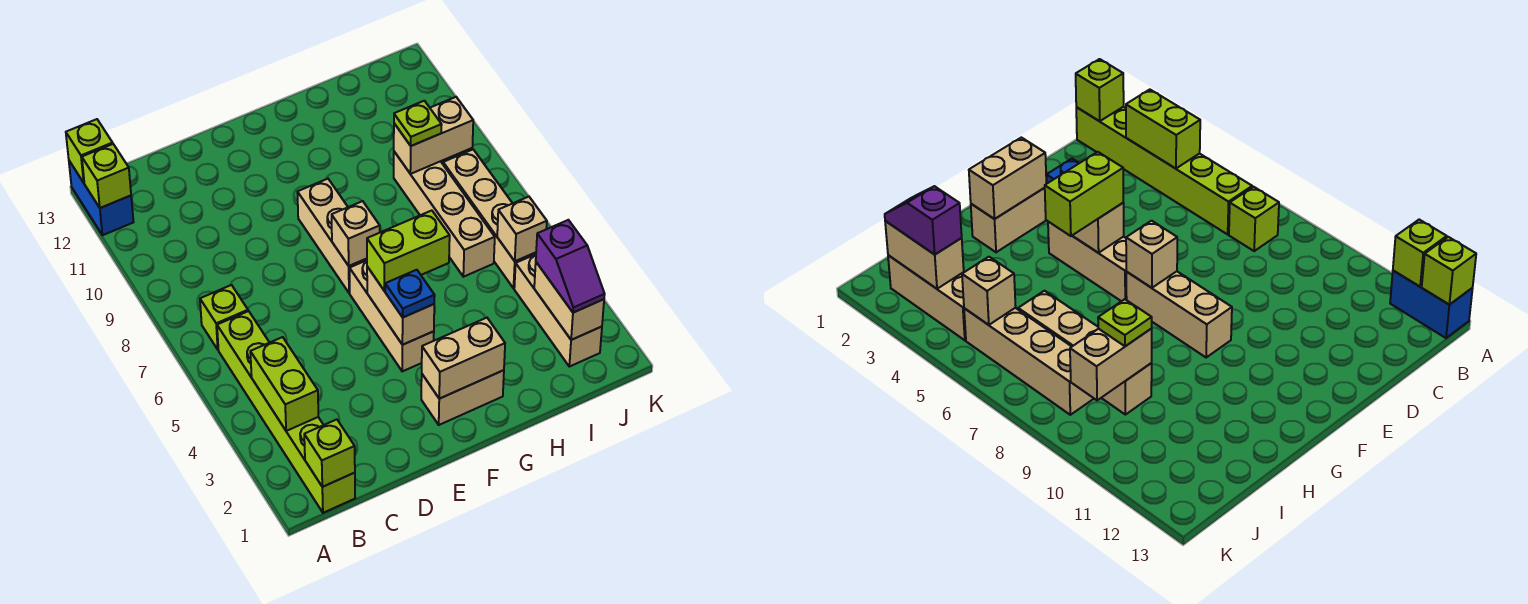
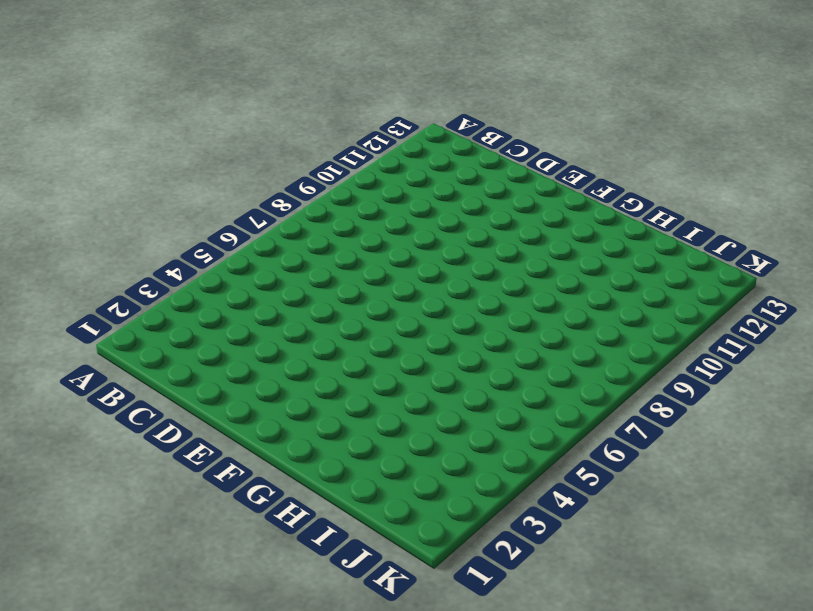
none -> blue 1x2 brick [69,161,133,235]
none -> lime 1x6 brick [217,311,355,513]
none -> lime 1x1 brick [200,285,248,349]

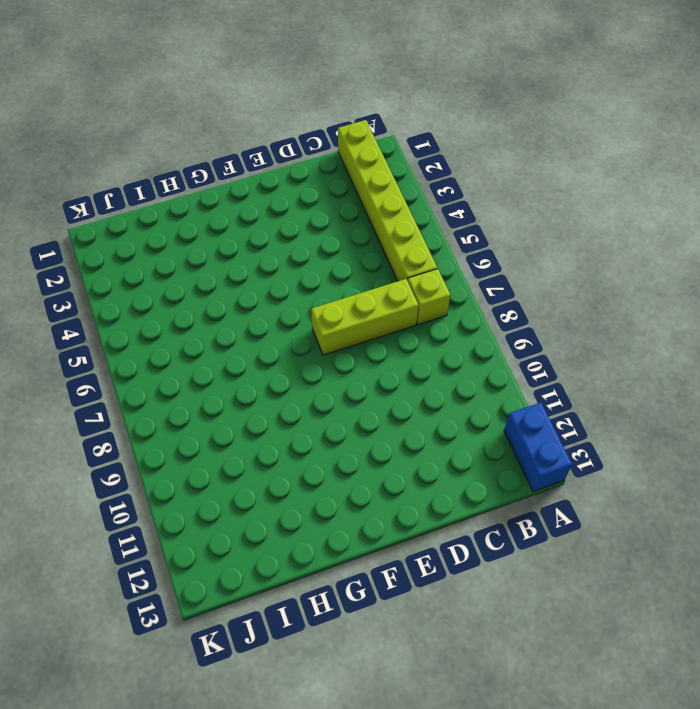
lime 1x3 brick [311,279,419,355] -> none
none -> tan 1x2 brick [421,370,504,425]
none -> tan 1x3 brick [350,260,434,371]
none -> tan 1x3 brick [297,179,367,293]

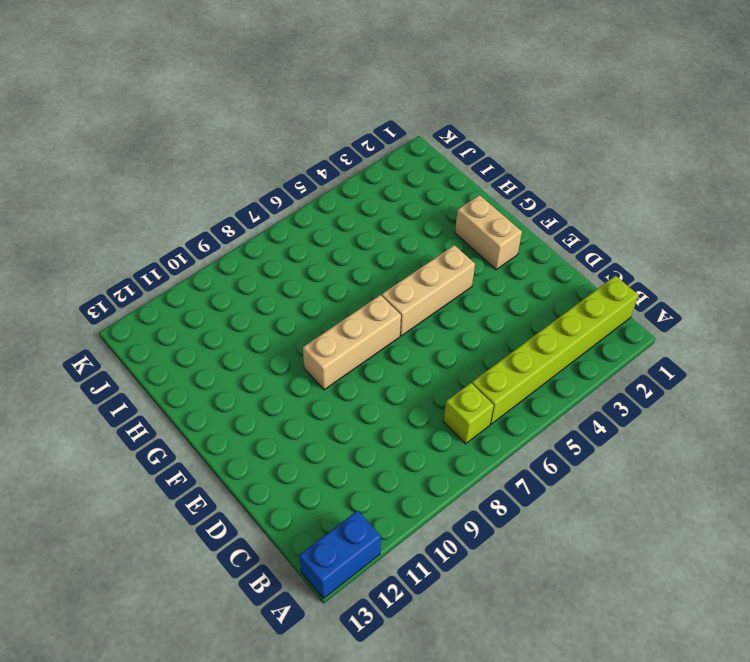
none -> tan 1x4 brick [394,152,495,277]
none -> tan 1x3 brick [514,254,602,367]
none -> tan 1x4 brick [443,150,536,288]

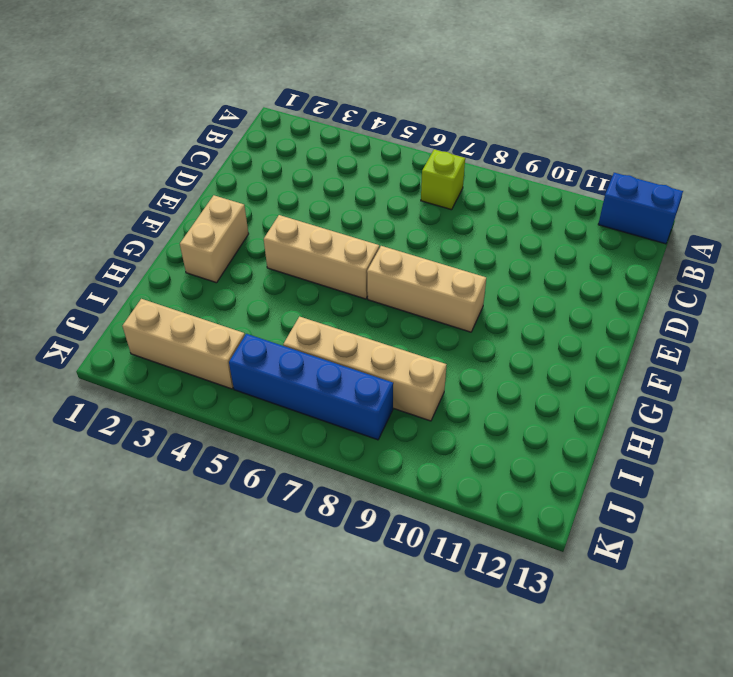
blue 1x4 brick [229,334,393,440] -> tan 1x4 brick [443,150,536,288]
none -> lime 1x6 brick [217,311,355,513]
none -> lime 1x1 brick [82,144,131,208]
none -> lime 1x1 brick [66,119,113,183]

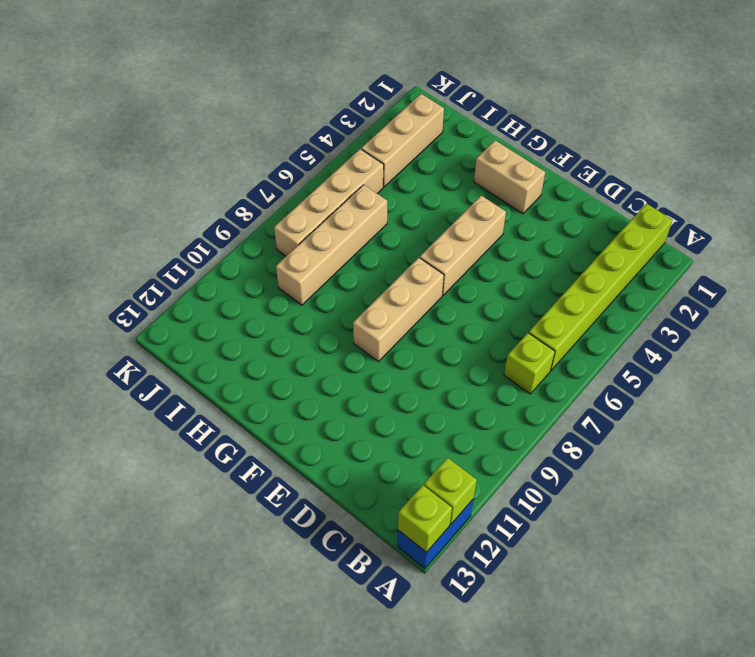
none -> lime 1x1 brick [304,419,355,487]
none -> lime 1x2 brick [250,337,318,431]
none -> tan 1x2 brick [422,318,505,399]

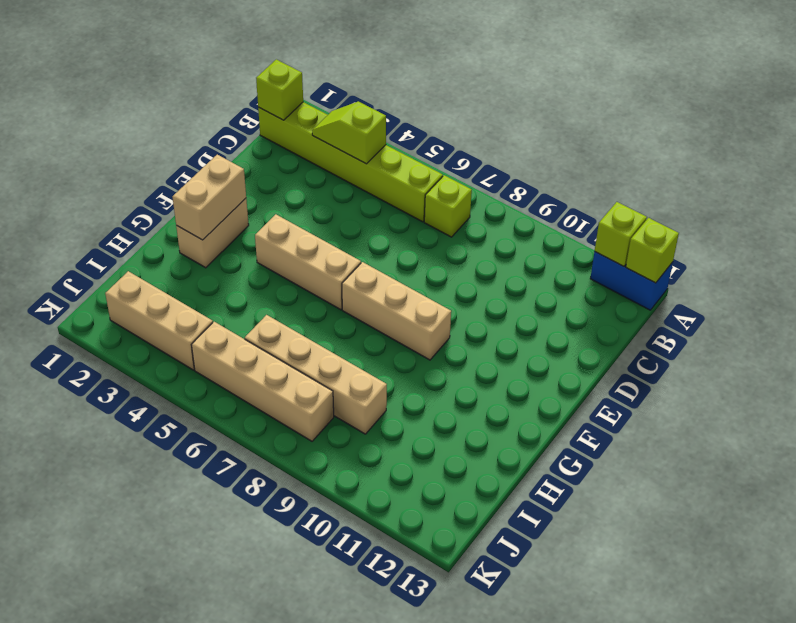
lime 1x2 slope [312,101,386,164] -> lime 1x2 brick [250,337,318,431]
none -> tan 1x2 brick [367,267,434,345]
none -> tan 1x1 brick [332,201,380,266]
none -> tan 1x2 brick [394,97,473,174]

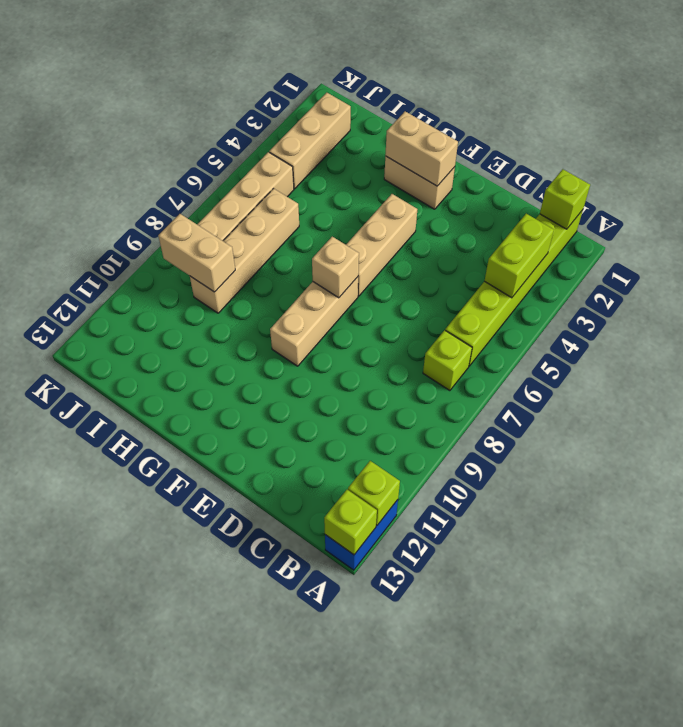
none -> tan 1x2 brick [367,267,434,345]
none -> tan 1x2 brick [534,262,604,340]
none -> tan 1x1 brick [497,197,547,261]

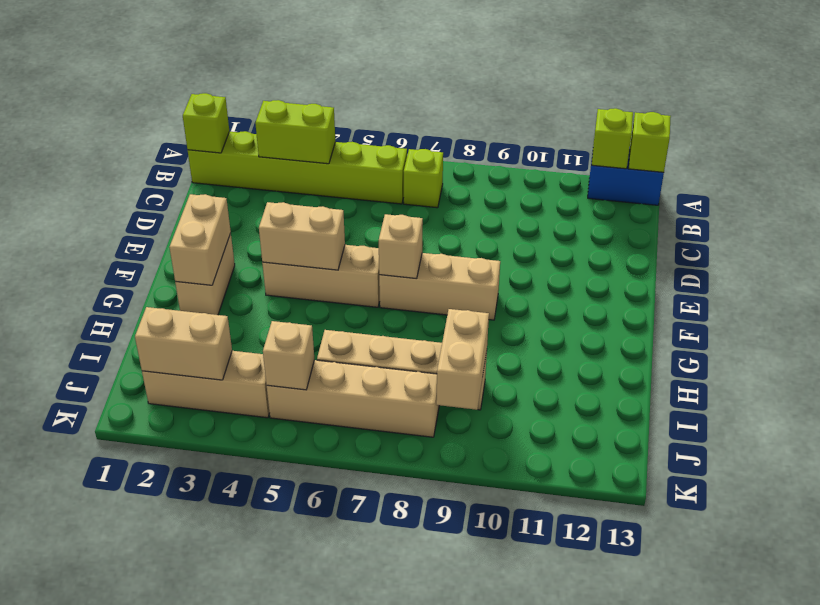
none -> blue 1x1 plate [385,270,435,317]
none -> lime 1x2 brick [367,211,450,291]
none -> lime 1x1 plate [394,101,442,146]

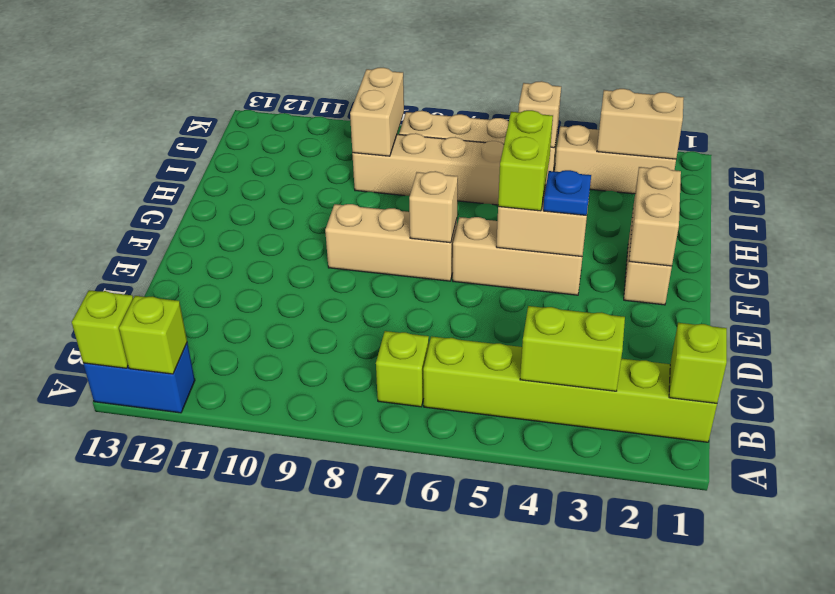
none -> lime 1x1 plate [394,101,442,146]
none -> purple 1x2 slope [536,220,605,313]

